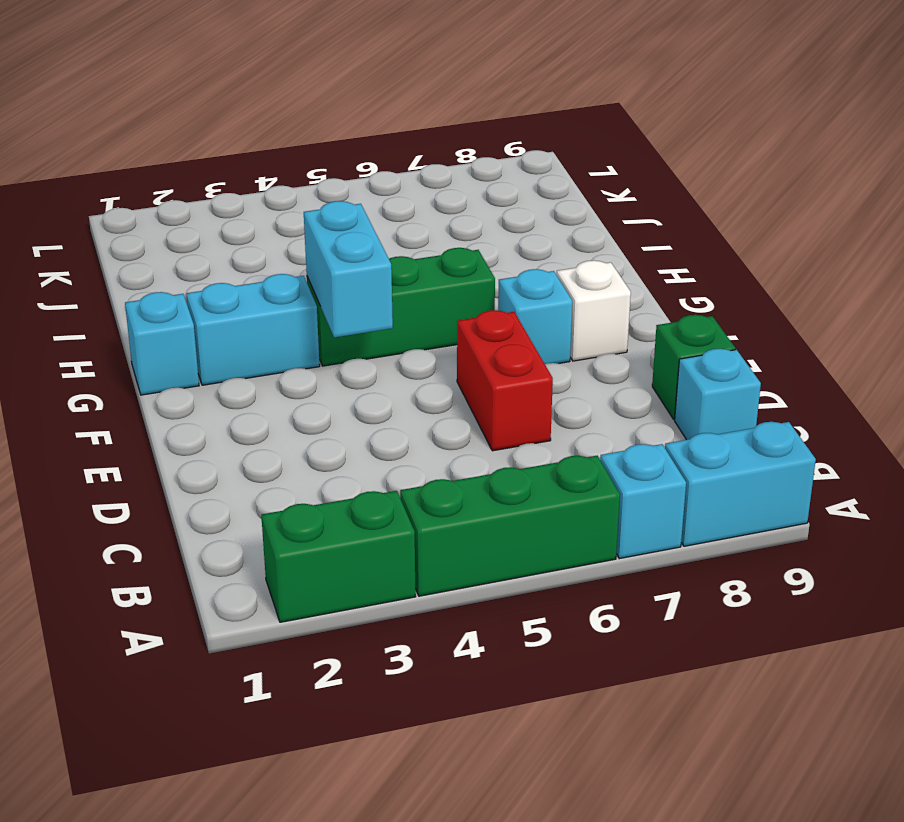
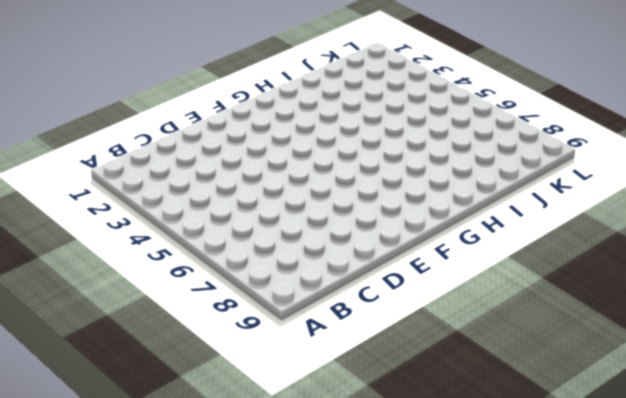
none -> green 1x2 brick [261,491,416,622]
none -> green 1x3 brick [400,455,620,596]
none -> cyan 1x1 brick [600,444,686,559]

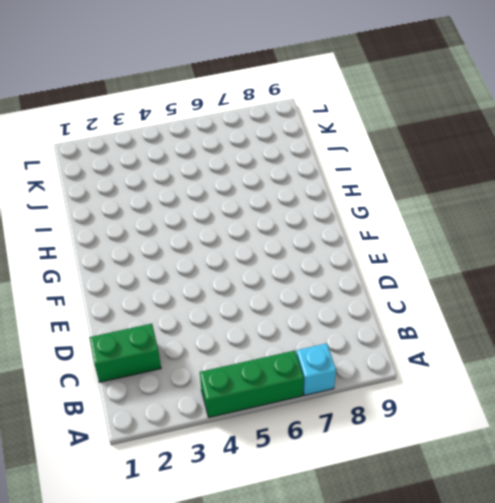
green 1x2 brick [89,324,161,382] -> green 1x2 brick moved to [261,491,416,622]
none -> cyan 1x2 brick [665,422,816,546]
none -> cyan 1x1 brick [675,349,761,440]
none -> red 1x2 brick [457,310,553,451]

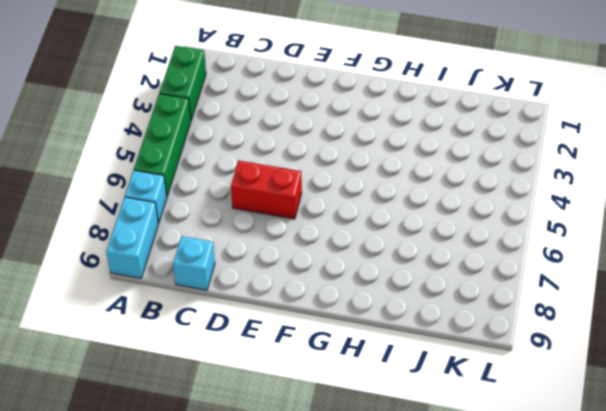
none -> green 1x1 brick [652,315,735,419]
none -> cyan 1x1 brick [498,269,572,364]
none -> white 1x1 brick [556,260,631,361]

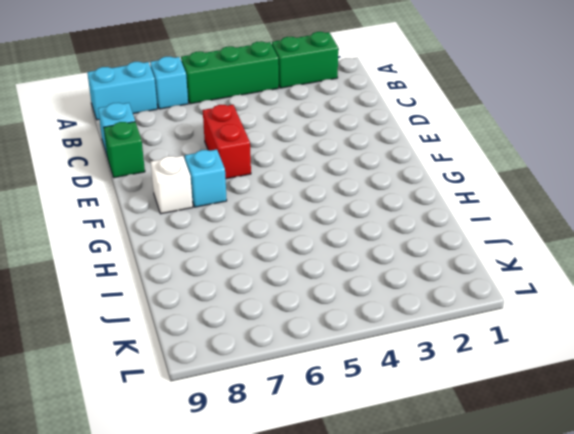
none -> cyan 1x1 brick [125,292,199,395]
none -> cyan 1x2 brick [186,274,320,385]
none -> green 1x3 brick [307,248,495,366]

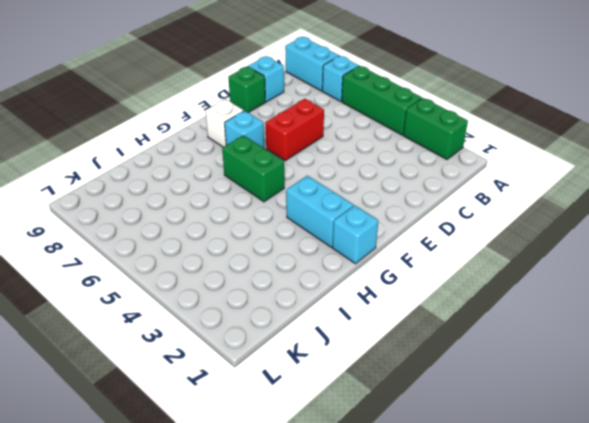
green 1x2 brick [222,136,284,202] -> green 1x3 brick [307,248,495,366]
none -> cyan 1x2 brick [304,201,393,337]

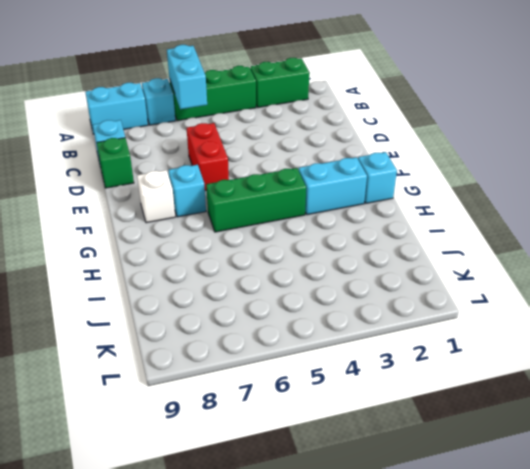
cyan 1x2 brick [167,45,207,109] -> cyan 1x2 brick moved to [304,201,393,337]

